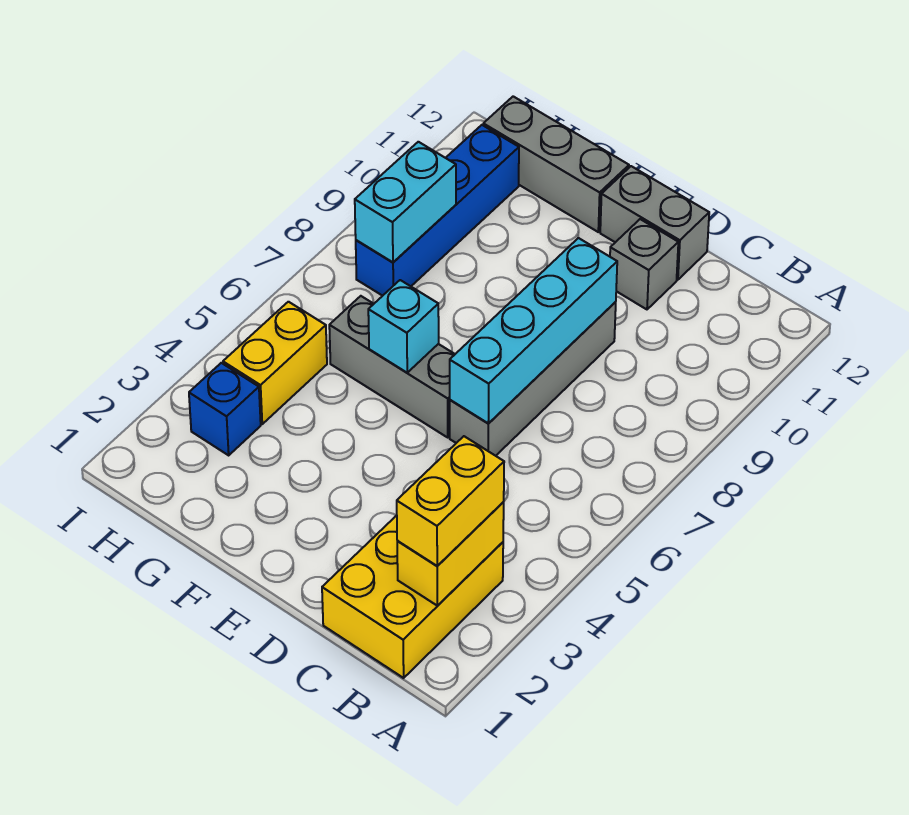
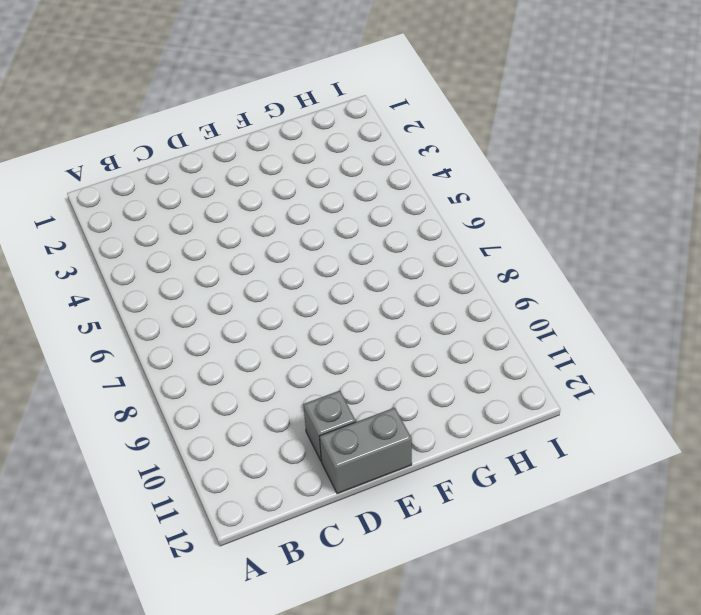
none -> yellow 2x3 brick [322,515,503,678]
none -> grey 1x4 brick [450,302,616,456]
none -> grey 1x3 brick [329,296,455,437]

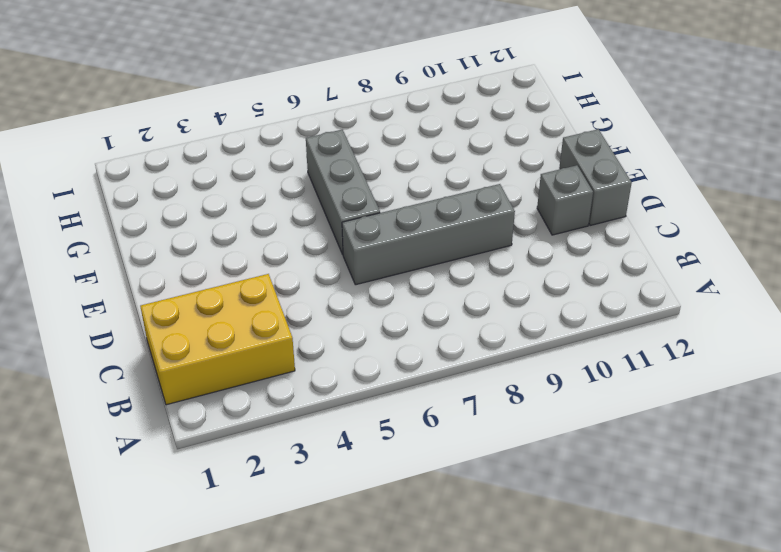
none -> grey 1x3 brick [483,96,629,232]
none -> blue 1x1 brick [189,363,261,455]
none -> yellow 1x2 brick [223,302,327,424]

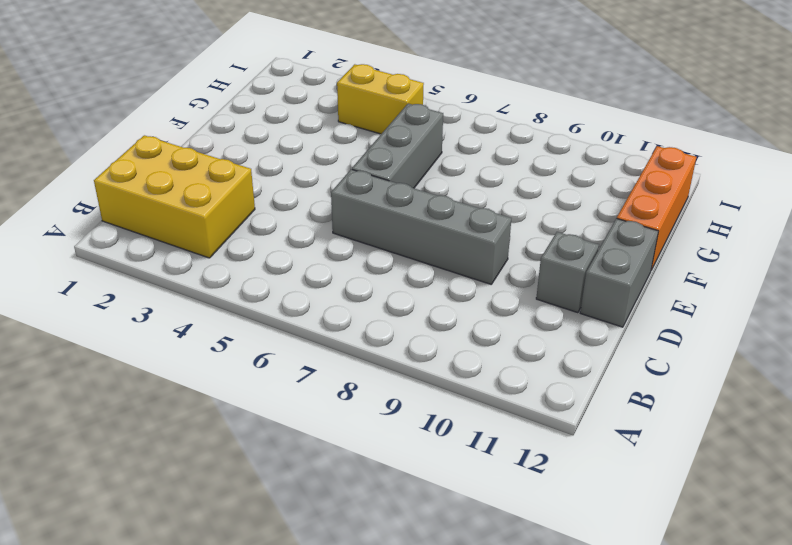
orange 1x3 brick [617,146,696,270] -> grey 1x3 brick [483,96,629,232]
none -> blue 1x1 brick [189,363,261,455]
none -> blue 1x4 brick [356,125,519,296]
none -> yellow 1x2 brick [397,502,504,606]

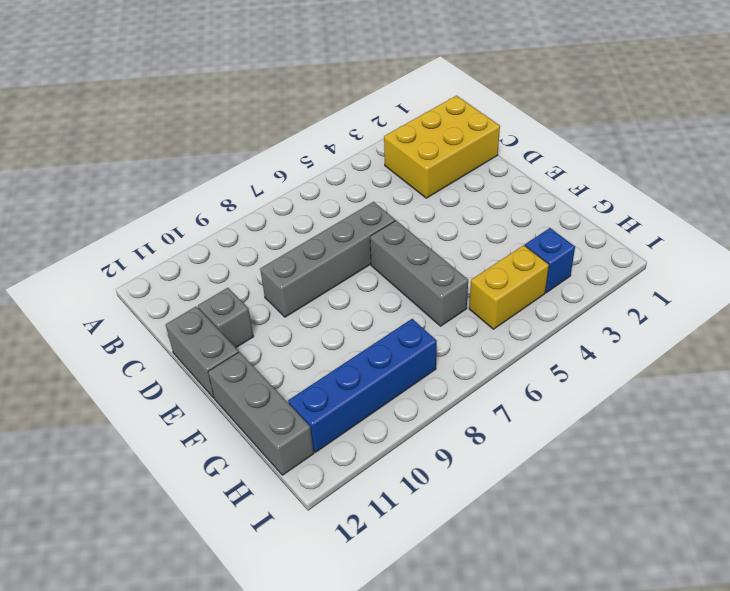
none -> yellow 1x2 brick [397,502,504,606]
none -> cyan 1x4 brick [450,238,617,423]
none -> cyan 1x1 brick [368,280,439,373]

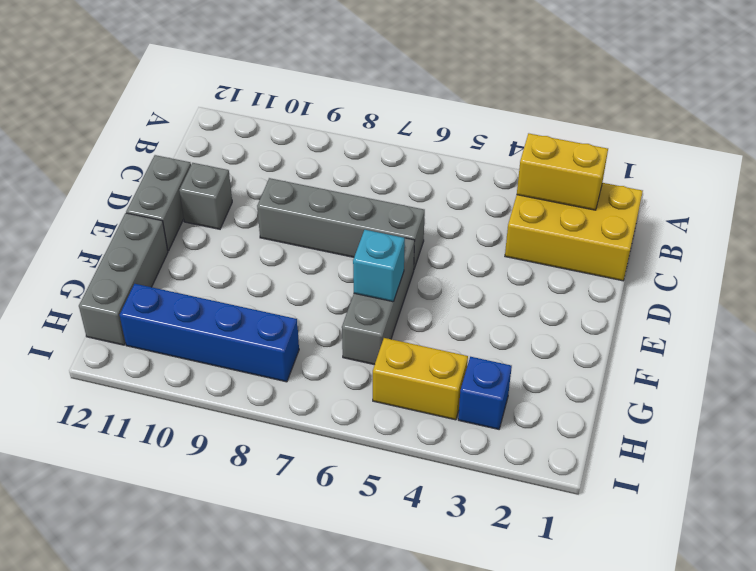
none -> cyan 1x4 brick [450,238,617,423]
none -> cyan 1x2 brick [355,142,456,262]
none -> yellow 1x2 brick [397,436,504,566]

